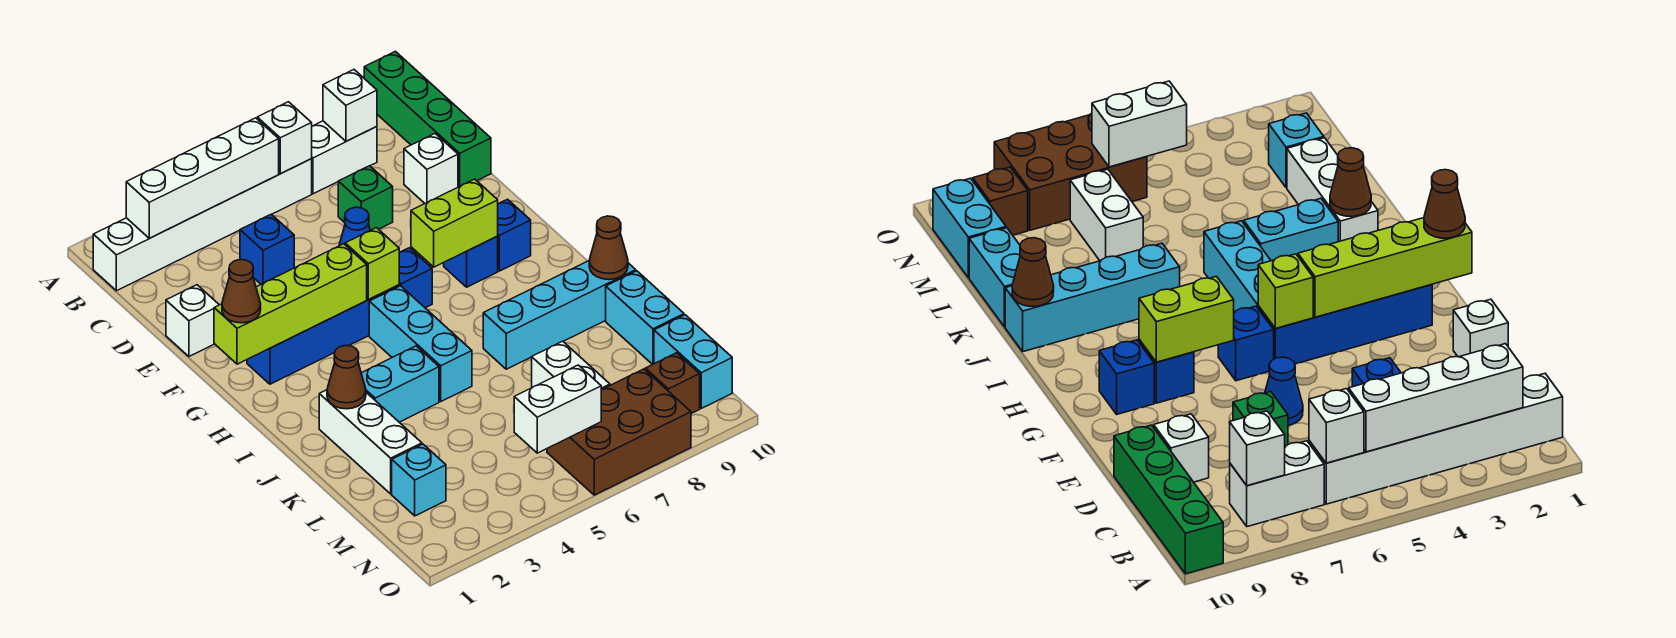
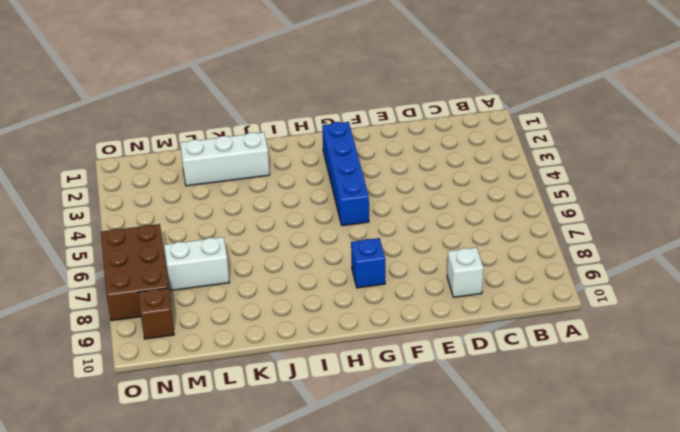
none -> green 1x4 brick [364,51,491,187]
none -> white 1x6 brick [93,159,312,291]
none -> white 1x2 brick [311,121,377,194]
none -> blue 1x1 brick [240,214,294,284]

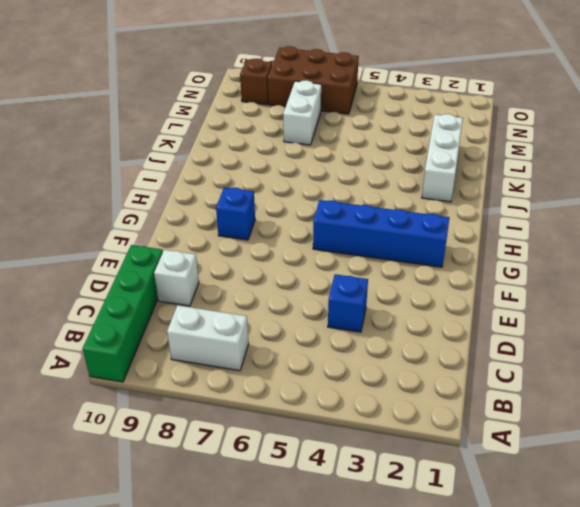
none -> white 1x6 brick [93,159,312,291]
none -> green 1x1 brick [338,166,393,230]
none -> white 1x1 brick [166,285,219,356]
none -> blue 1x1 cone [339,207,370,246]

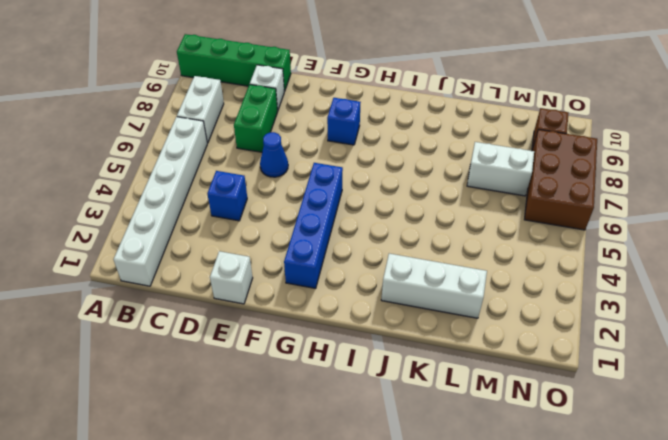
green 1x2 brick [234,84,277,152] -> green 1x1 brick [338,166,393,230]
none -> blue 1x1 brick [399,248,432,308]
none -> blue 1x1 brick [498,199,531,271]
none -> cyan 1x3 brick [369,286,472,401]
none -> cyan 1x2 brick [361,346,439,422]

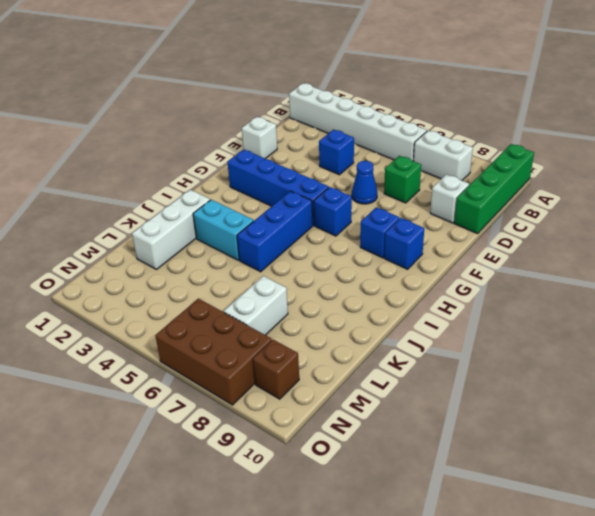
blue 1x3 brick [237,191,313,272] -> cyan 1x3 brick [369,286,472,401]
none -> cyan 1x4 brick [483,261,636,369]
none -> cyan 1x2 brick [606,271,684,365]
none -> cyan 1x1 brick [392,444,446,516]
none -> cyan 1x2 brick [654,315,732,408]

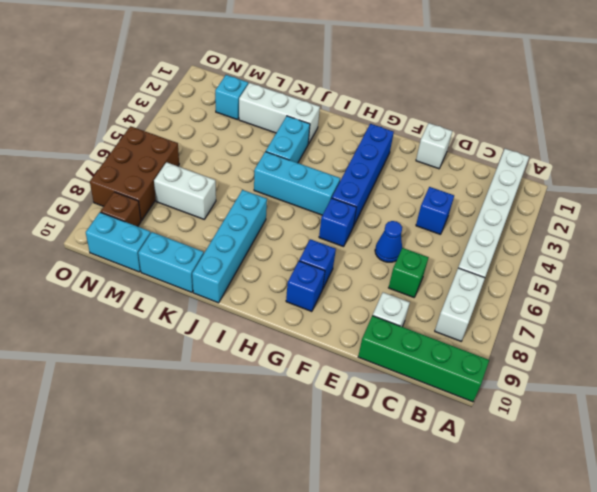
none -> white 1x4 brick [126,118,279,238]
none -> white 1x1 brick [257,102,312,174]
none -> white 1x1 brick [323,70,377,141]
none -> lime 1x4 brick [214,244,367,364]

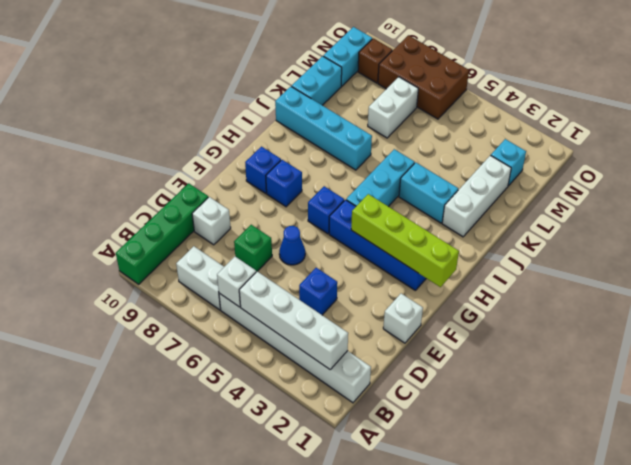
none -> white 1x1 brick [323,70,377,141]
none -> lime 1x1 brick [345,228,399,300]
none -> lime 1x2 brick [411,179,498,267]
none -> brown 1x1 cone [327,345,366,409]

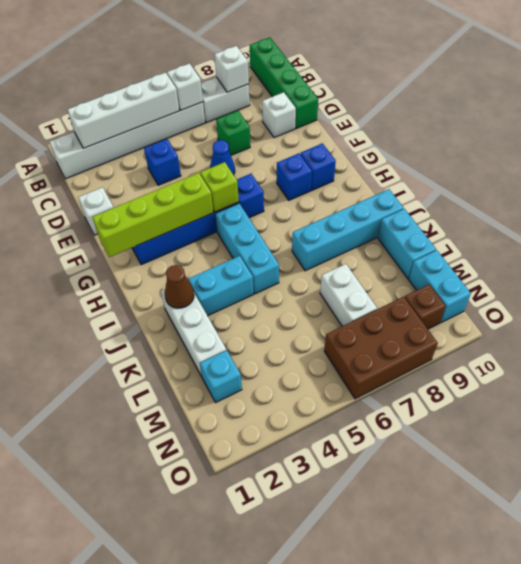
none -> lime 1x2 brick [411,179,498,267]
none -> brown 1x1 cone [589,216,628,280]
none -> white 1x2 brick [514,365,601,453]
none -> brown 1x1 cone [222,260,261,323]

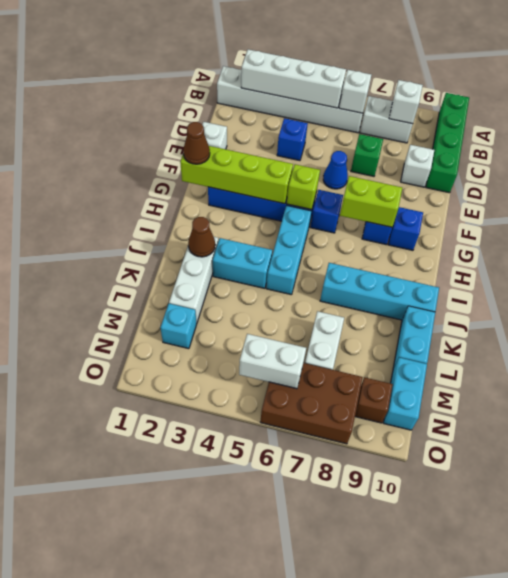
none -> brown 1x1 cone [589,216,628,280]

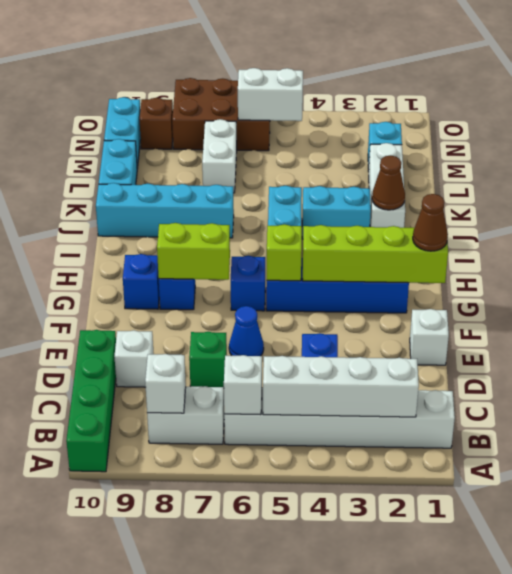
none -> brown 1x1 cone [589,216,628,280]

